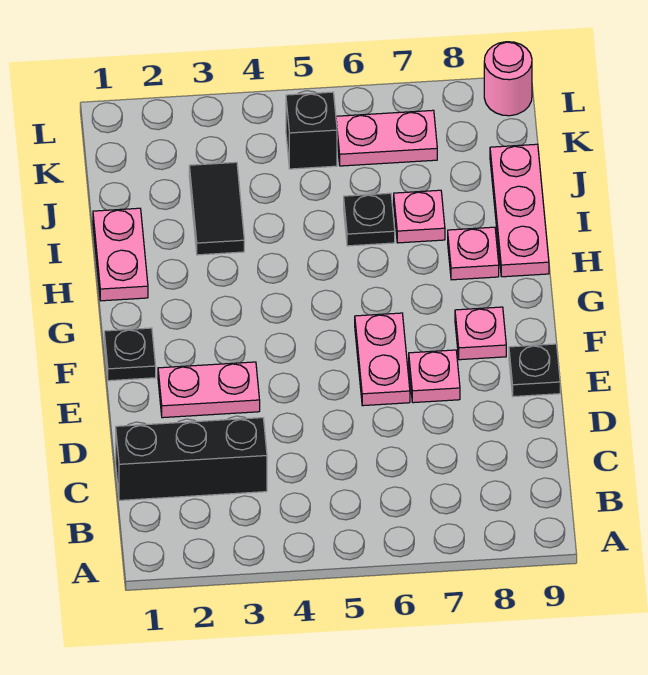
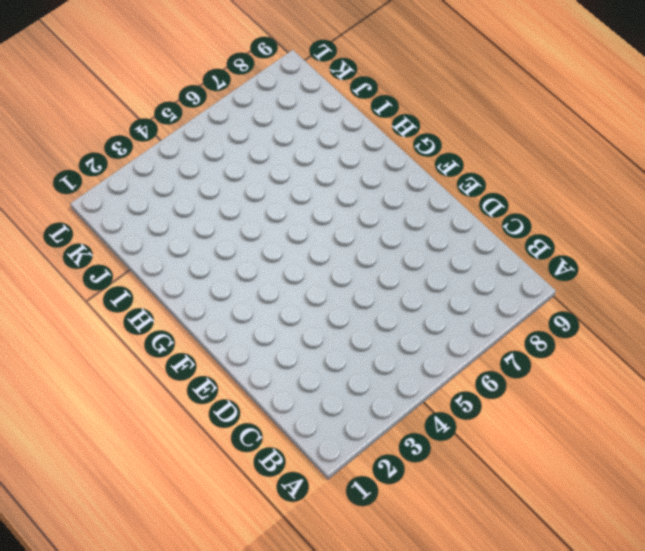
none -> black 1x3 brick [116,418,267,500]
none -> pink 1x2 plate [158,362,260,418]
none -> pink 1x2 plate [355,313,410,406]

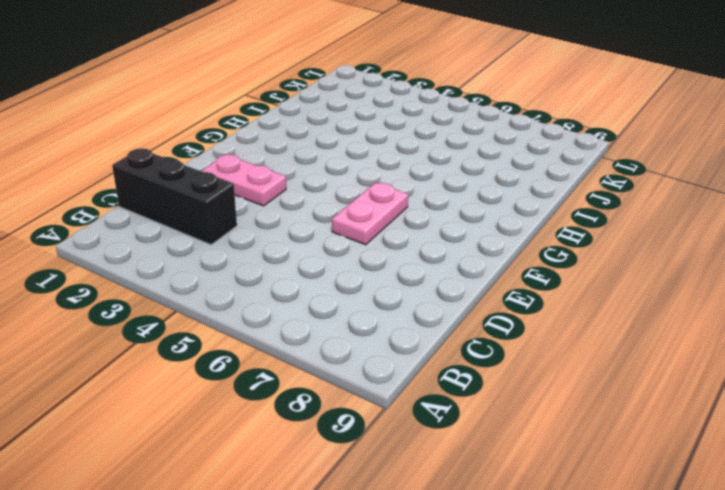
none -> pink 1x1 plate [409,350,460,403]
none -> black 1x1 plate [509,344,560,397]
none -> black 1x1 plate [104,328,156,381]

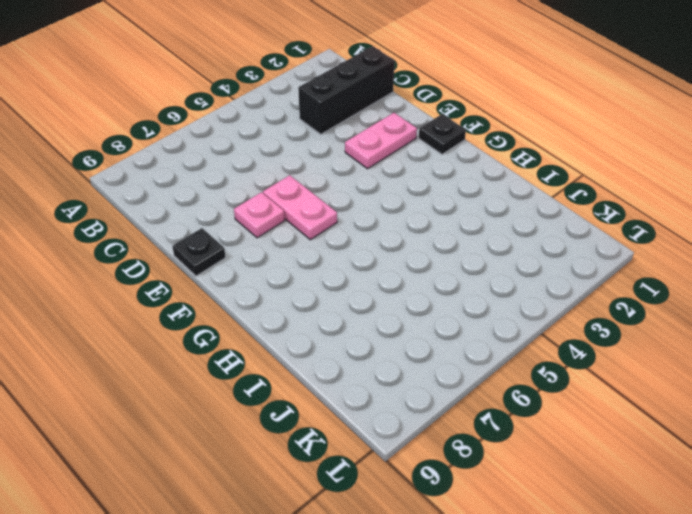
none -> pink 1x1 plate [455,307,506,360]
none -> pink 1x2 plate [93,208,148,301]
none -> pink 1x1 plate [448,227,499,280]

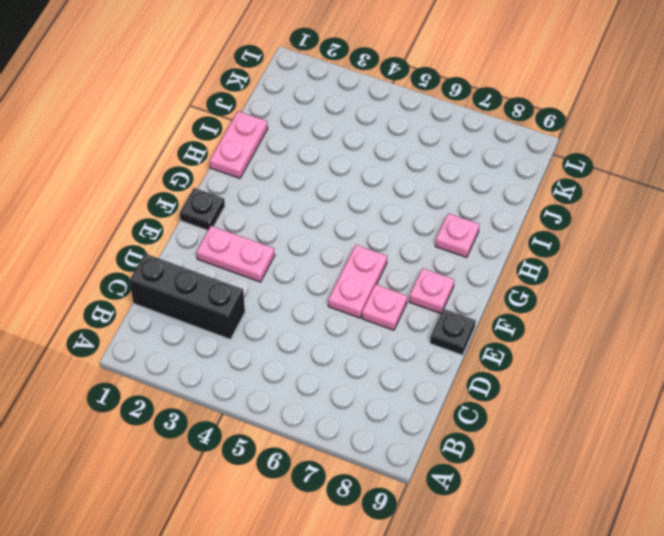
none -> pink 1x3 plate [490,144,549,277]
none -> black 1x2 tile [189,162,244,255]
none -> black 1x1 plate [344,193,395,246]

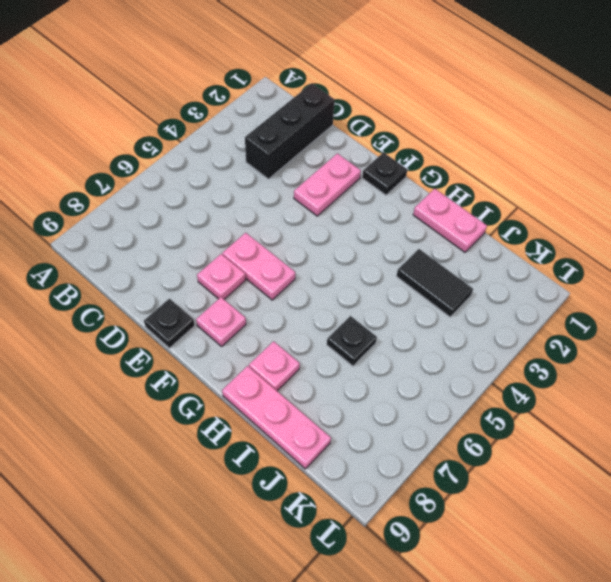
none -> pink 1x1 plate [394,190,445,243]
none -> black 1x1 brick [286,92,337,169]
none -> pink 1x2 plate [336,110,437,166]

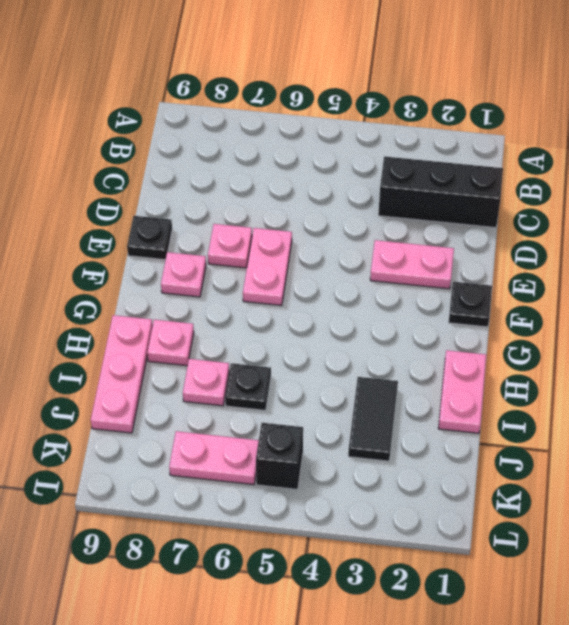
none -> pink 1x1 round brick [484,42,532,116]

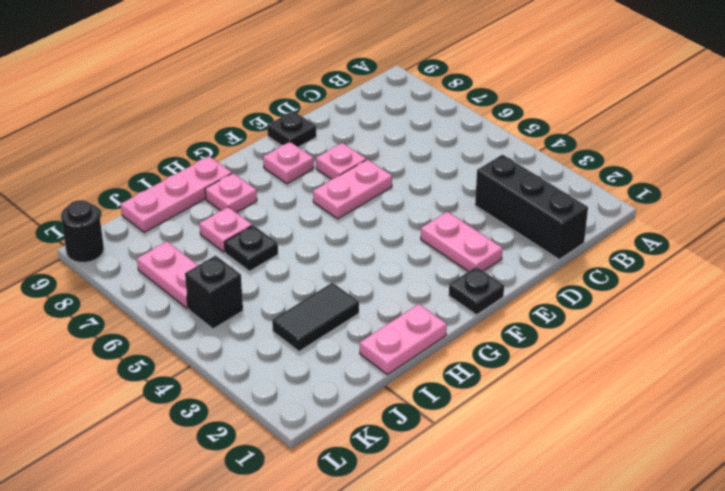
black 1x1 round brick [61,200,104,263] -> pink 1x1 round brick [484,42,532,116]

